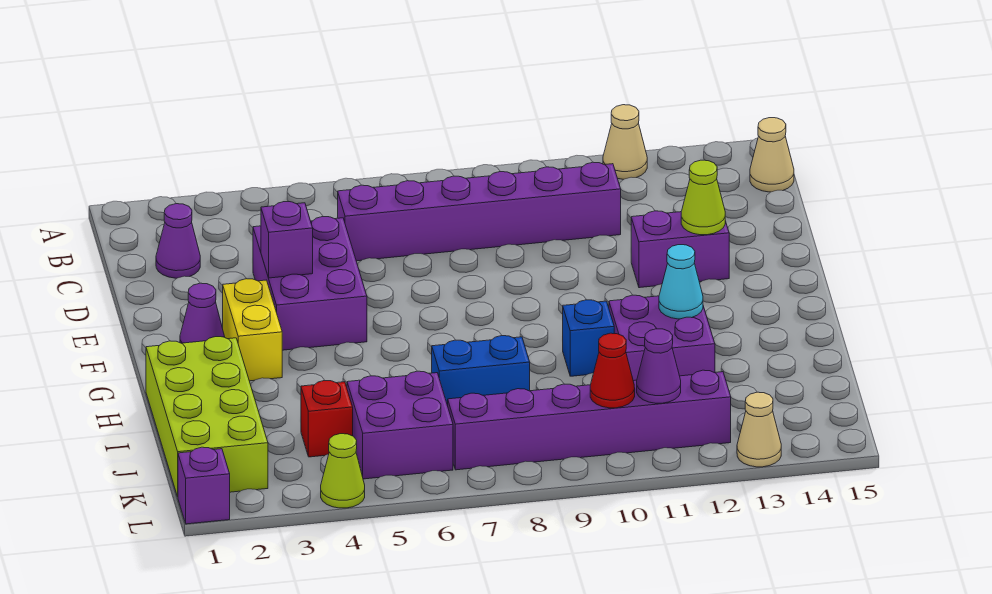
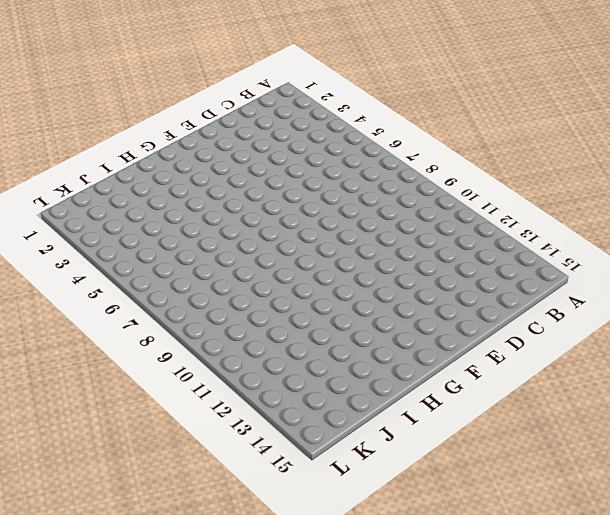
none -> tan 1x1 cone [603,105,647,179]
none -> tan 1x1 cone [750,118,794,192]
none -> purple 1x1 cone [156,204,200,278]

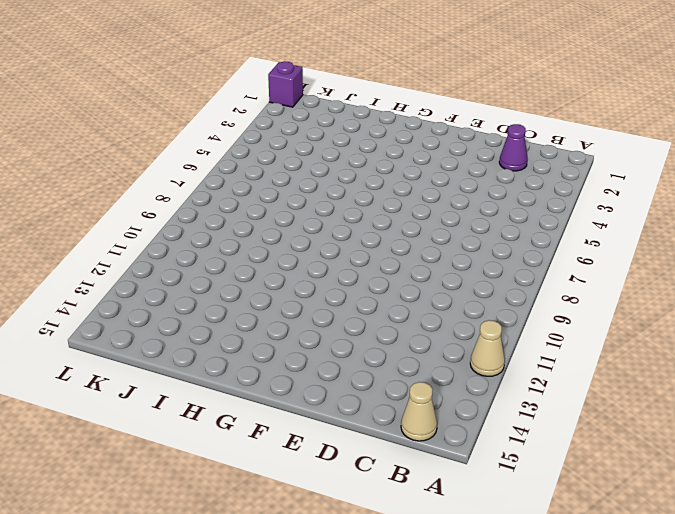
none -> purple 1x6 brick [338,162,621,261]
none -> purple 2x3 brick [253,217,367,350]
none -> purple 1x2 brick [631,211,729,288]

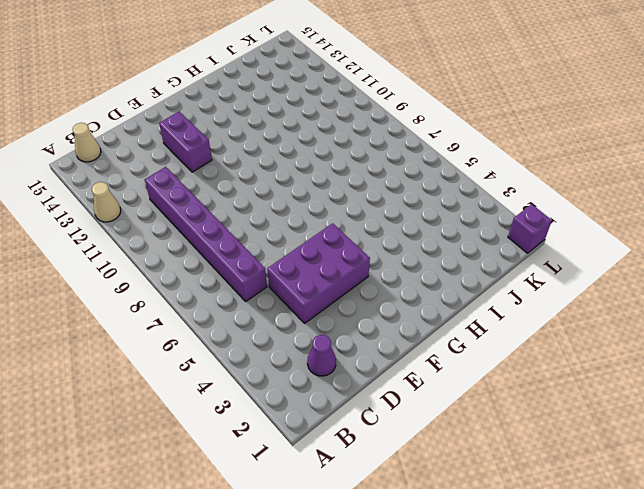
none -> purple 1x1 cone [180,283,224,343]
none -> yellow 1x2 brick [223,279,282,381]
none -> lime 2x4 brick [146,337,268,497]

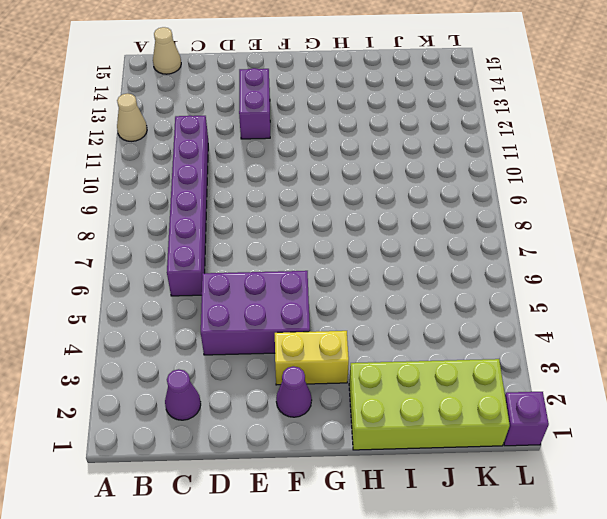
none -> blue 1x1 brick [563,300,614,376]
none -> purple 2x2 brick [609,295,715,381]
none -> blue 1x2 brick [432,336,530,406]

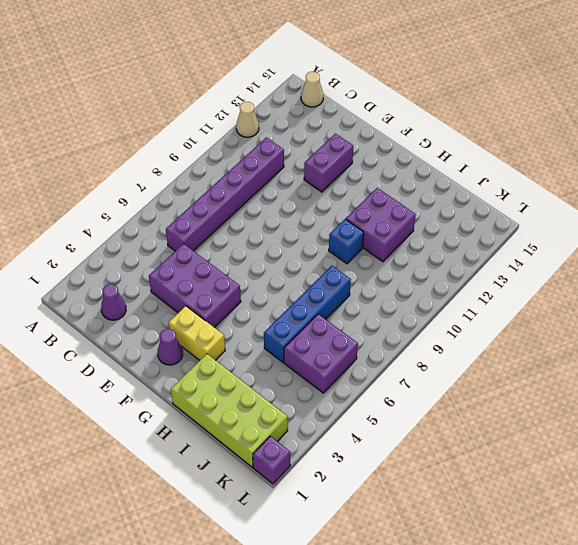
blue 1x4 brick [264,266,351,362] -> blue 1x2 brick [432,336,530,406]
none -> red 1x1 brick [301,381,353,457]
none -> purple 1x6 brick [448,370,731,470]
none -> lime 1x1 cone [321,434,365,508]

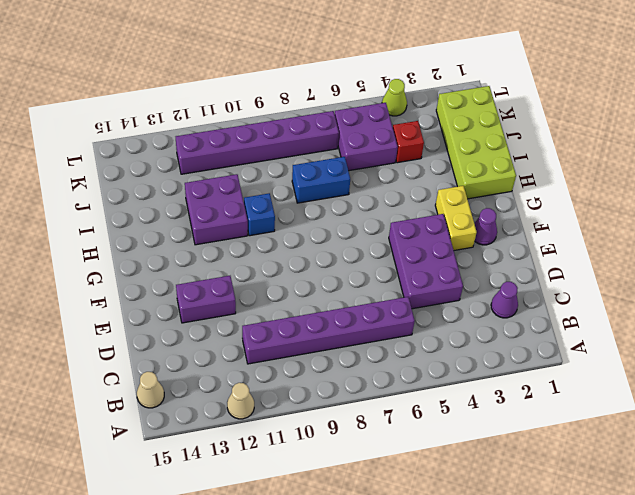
none -> purple 1x1 brick [178,447,230,524]
none -> tan 1x1 cone [737,392,781,467]
none -> purple 1x1 brick [261,202,313,278]

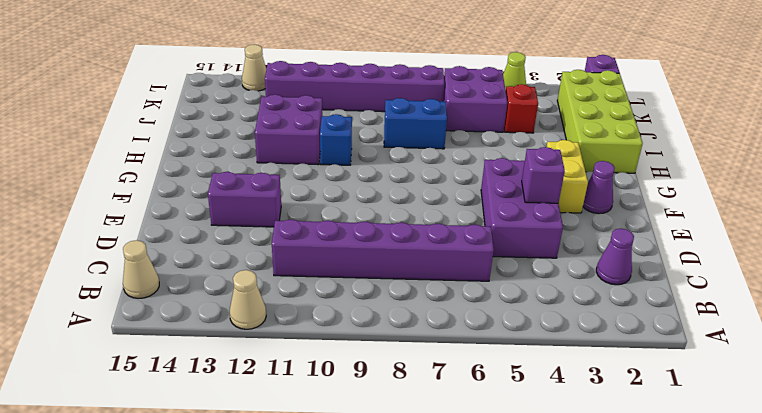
none -> lime 1x1 cone [681,160,725,235]
none -> cyan 1x1 cone [659,245,703,319]
none -> red 1x1 cone [590,333,635,408]

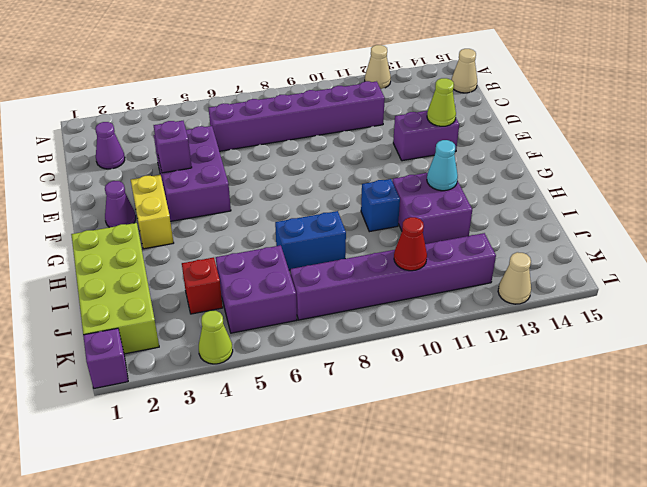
none -> purple 1x1 cone [637,329,681,403]

